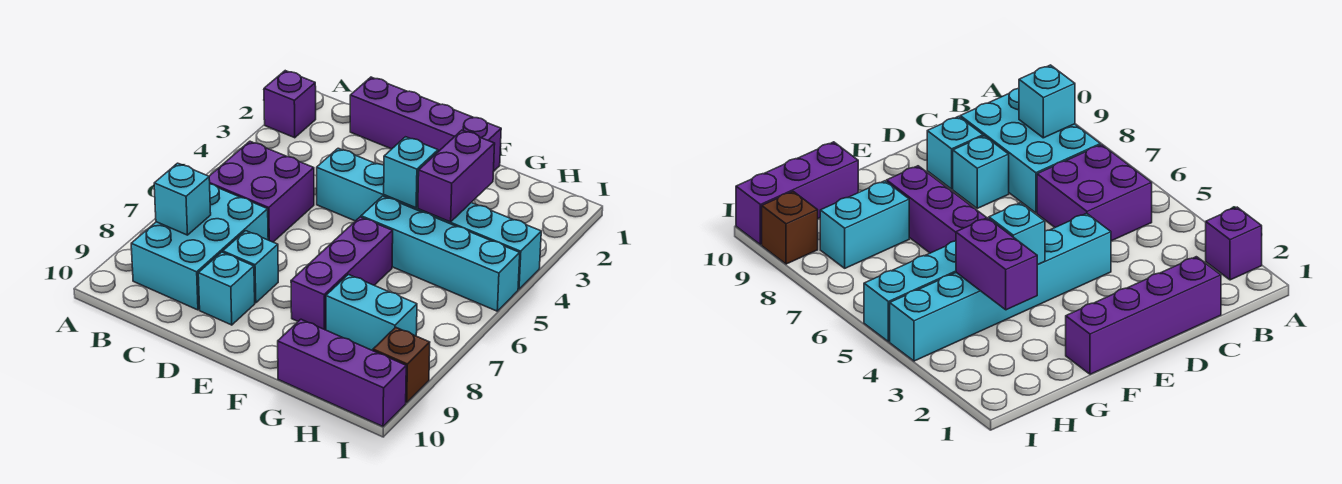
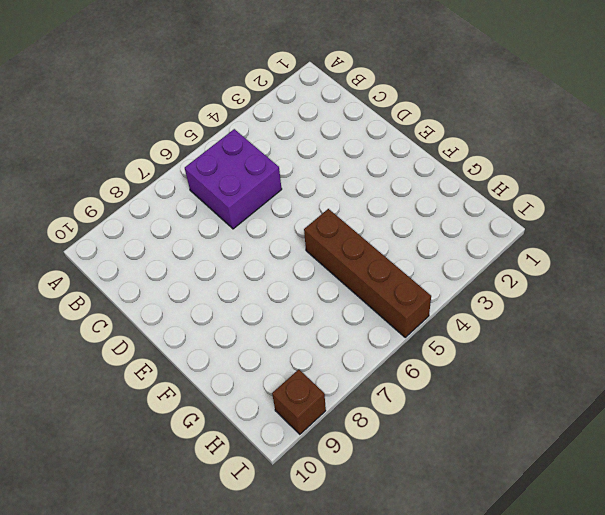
brown 1x4 brick [304,209,431,337] -> cyan 1x4 brick [361,196,520,311]
none -> purple 1x1 brick [264,71,316,138]
none -> cyan 2x3 brick [131,184,268,310]
none -> purple 1x4 brick [350,77,501,172]

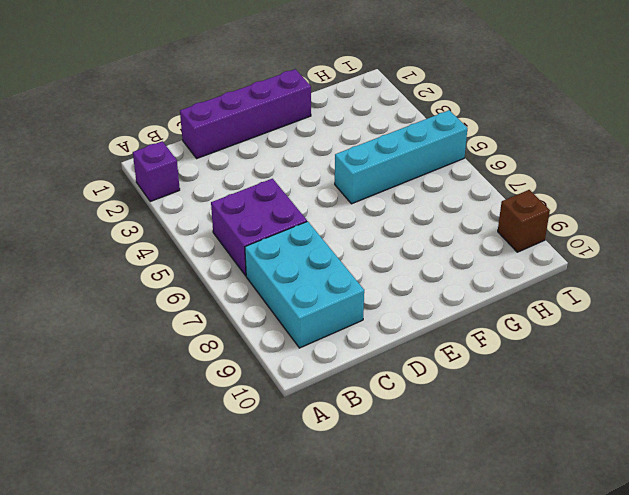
none -> cyan 1x6 brick [317,148,541,289]
none -> cyan 1x1 brick [223,231,278,303]
none -> cyan 1x1 brick [198,252,255,325]

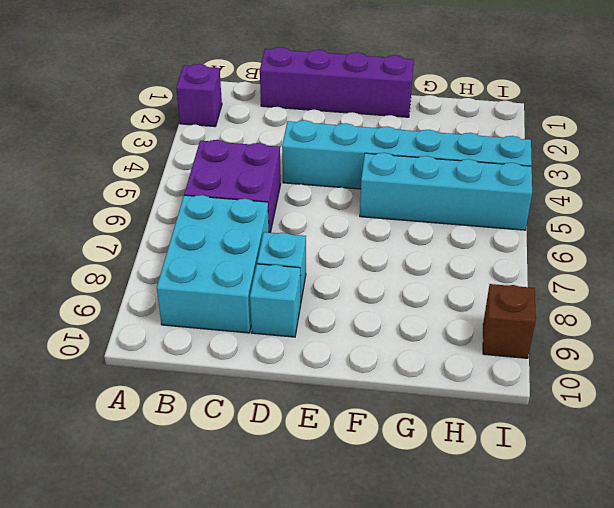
none -> purple 1x3 brick [291,217,393,330]
none -> cyan 1x2 brick [326,275,417,351]
none -> purple 1x3 brick [278,319,406,426]

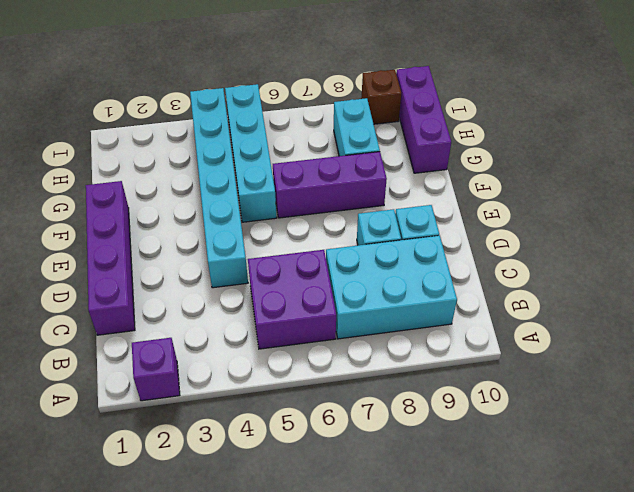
none -> cyan 1x1 brick [154,163,211,235]
none -> cyan 1x1 brick [384,137,438,208]
none -> purple 1x2 brick [418,130,495,222]

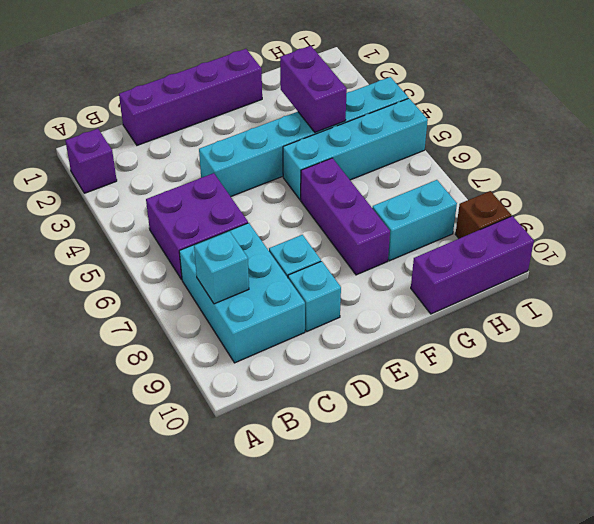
none -> cyan 1x1 brick [384,137,438,208]

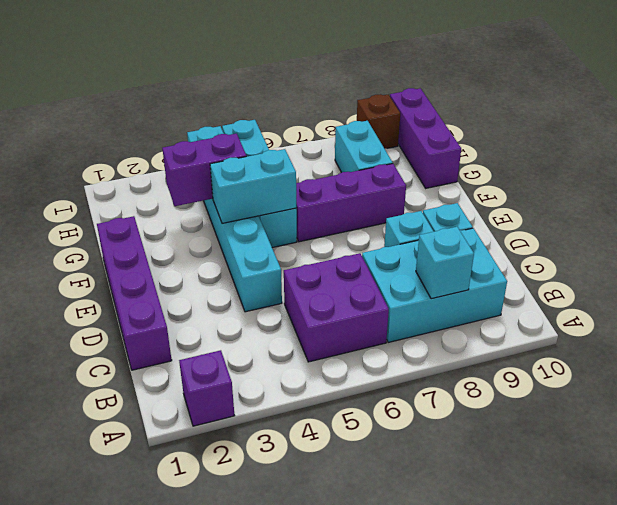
cyan 1x2 brick [210,149,296,223] -> cyan 1x1 brick [384,137,438,208]

